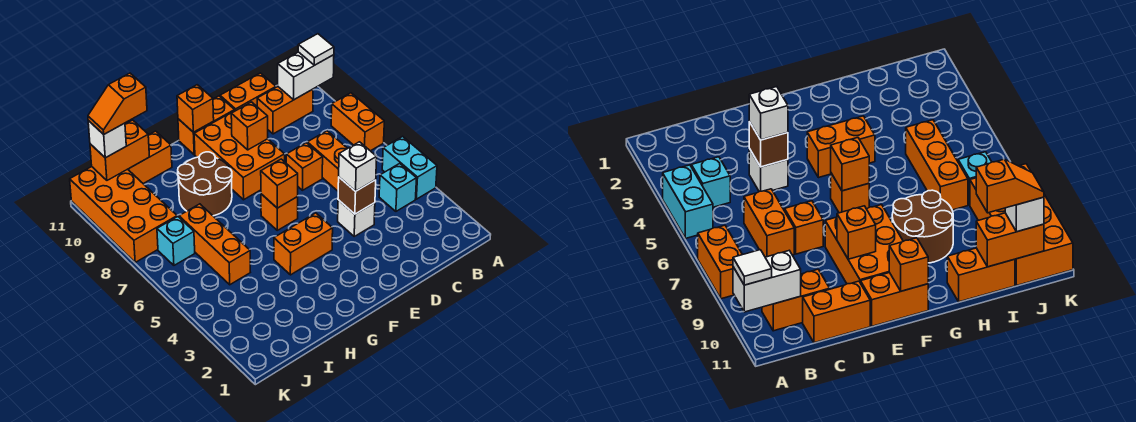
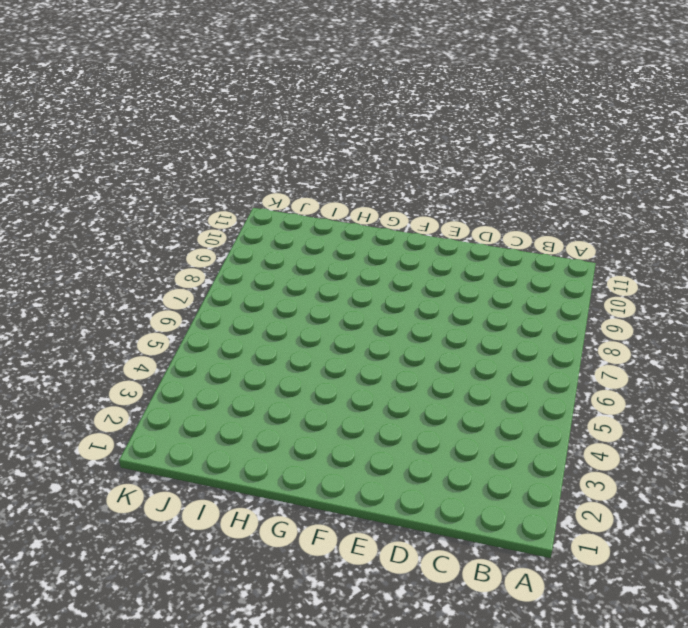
none -> cyan 1x2 brick [382,136,437,199]
none -> orange 1x2 brick [331,93,384,151]
none -> cyan 1x1 brick [379,163,417,211]

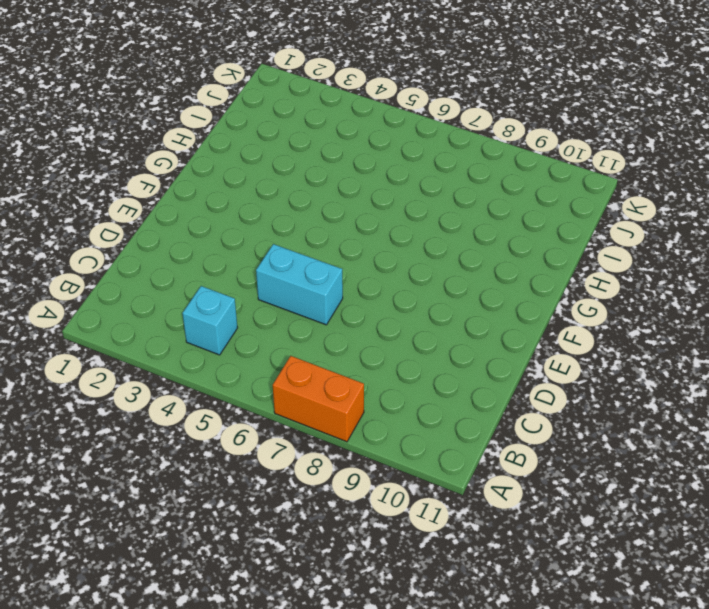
cyan 1x2 brick [256,244,343,325] -> cyan 1x2 brick moved to [382,136,437,199]
none -> orange 1x2 brick [257,87,313,134]
none -> orange 1x2 brick [307,131,348,191]
none -> orange 1x2 brick [220,73,276,110]

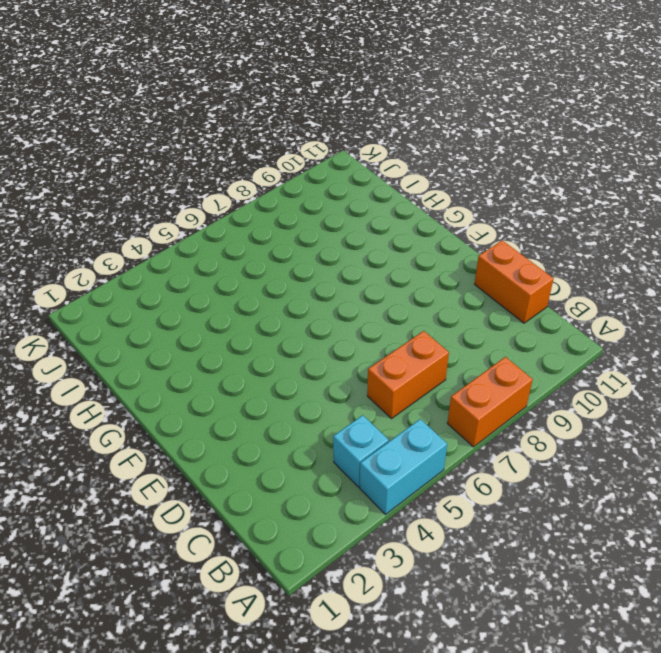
none -> orange 1x2 brick [257,87,313,134]
none -> white 1x1 brick [338,200,375,236]
none -> orange 1x1 brick [286,143,323,190]

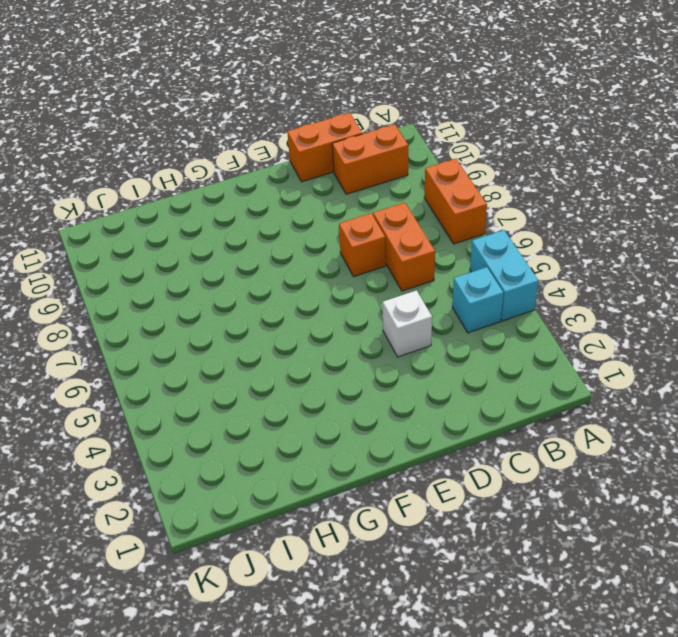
none -> orange 2x3 brick [194,110,285,200]
none -> orange 1x2 brick [178,96,235,155]
none -> orange 1x2 brick [274,213,333,275]

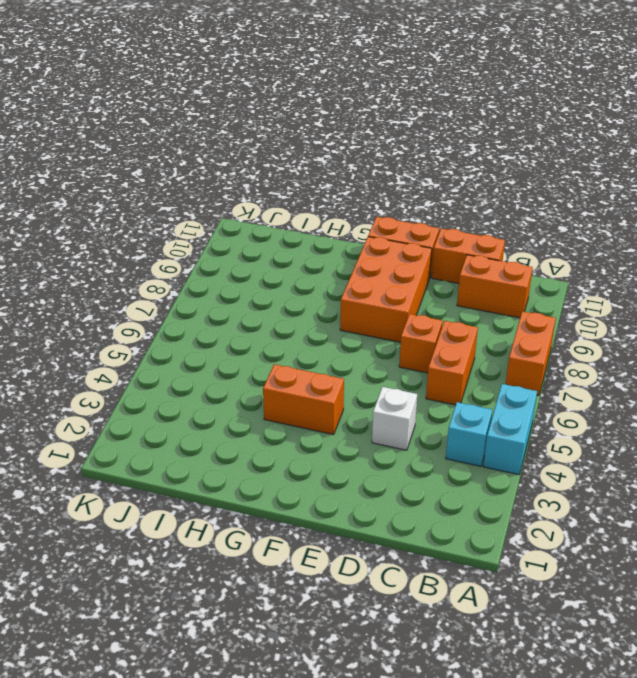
none -> orange 1x1 brick [261,194,298,230]
none -> brown 2x2 round brick [178,152,232,216]
none -> orange 1x2 brick [128,131,172,184]

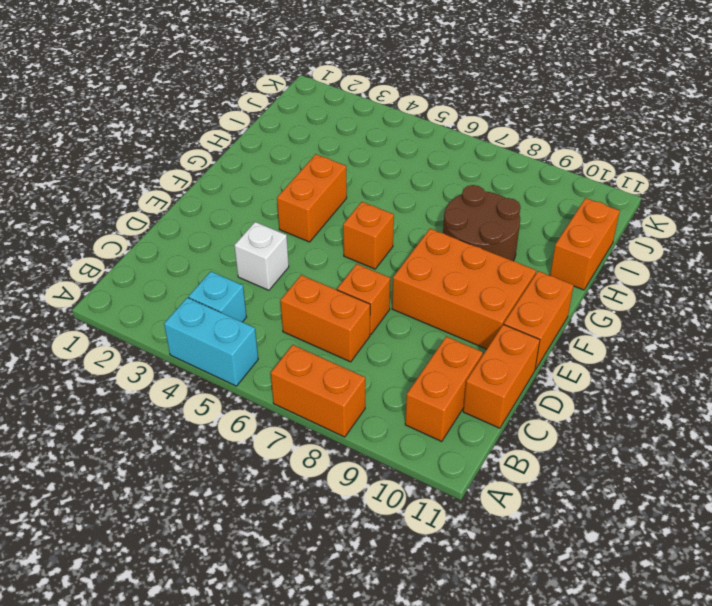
none -> orange 1x3 brick [179,204,250,285]
none -> cyan 1x1 brick [157,216,195,265]
none -> orange 2x4 brick [70,167,177,262]

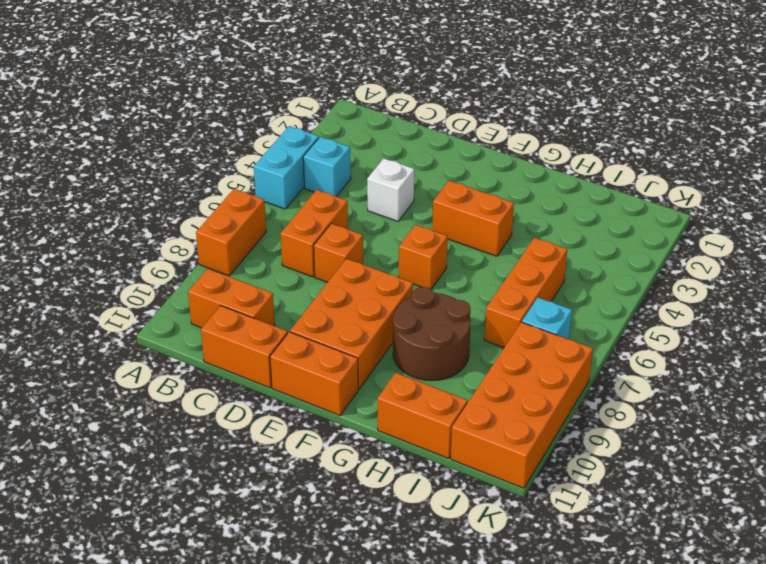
none -> white 1x2 brick [278,52,334,100]
none -> brown 1x1 brick [338,177,376,214]
none -> orange 1x1 brick [231,102,268,150]

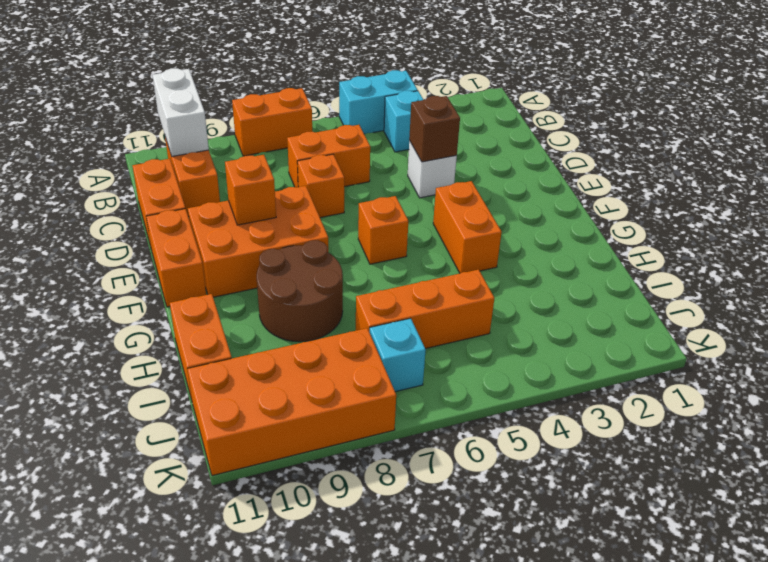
none -> orange 1x1 brick [261,159,298,208]
none -> orange 1x1 brick [177,85,214,132]
none -> orange 1x2 brick [90,120,149,180]

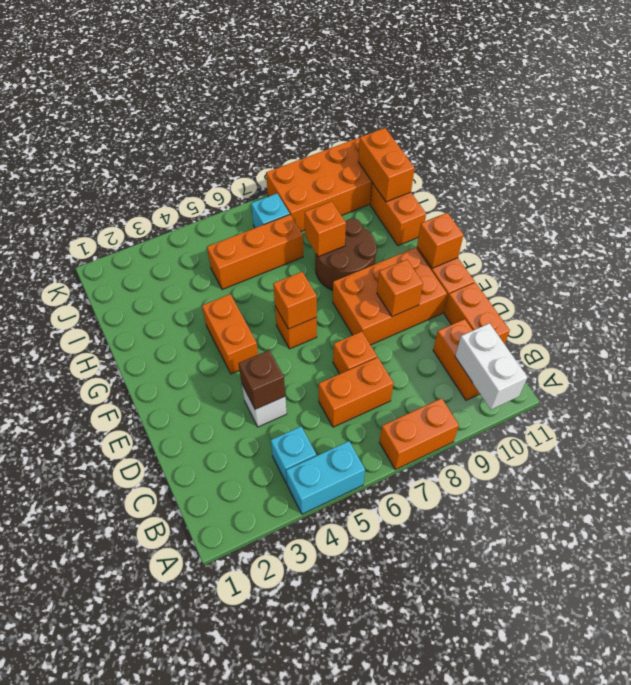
orange 1x1 brick [305,201,346,257] -> none
none -> white 1x1 tile [298,34,334,65]
none -> white 1x1 brick [339,142,377,191]
none -> white 1x1 brick [88,121,126,158]

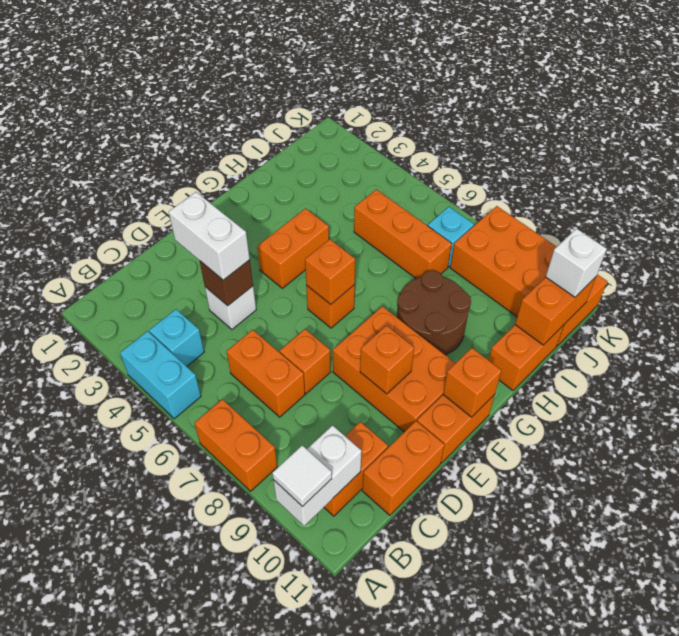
white 1x2 brick [169,192,250,280] -> white 1x1 brick [339,142,377,191]
none -> orange 1x2 slope [88,73,147,134]

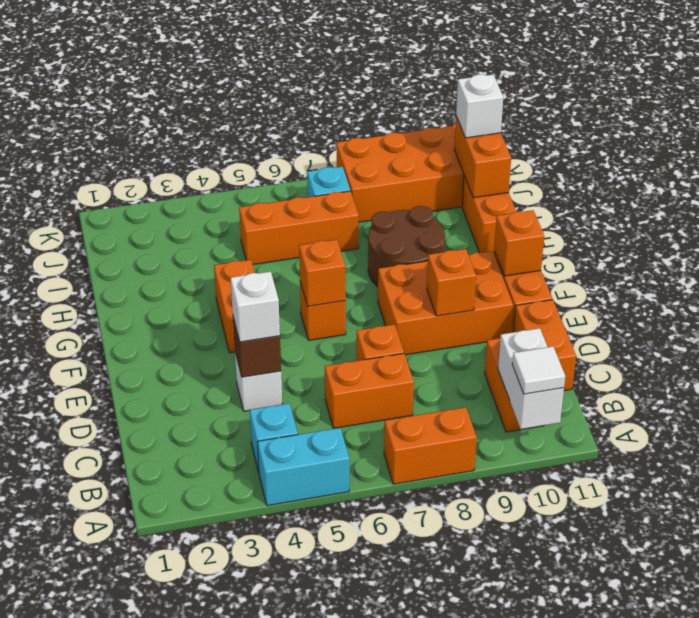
none -> orange 1x2 slope [88,73,147,134]

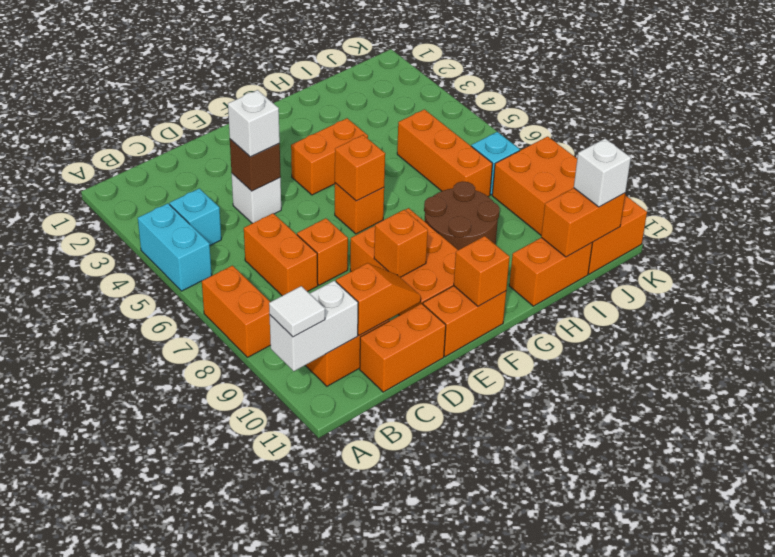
orange 1x2 slope [336,263,421,335] -> orange 1x2 slope moved to [88,73,147,134]

